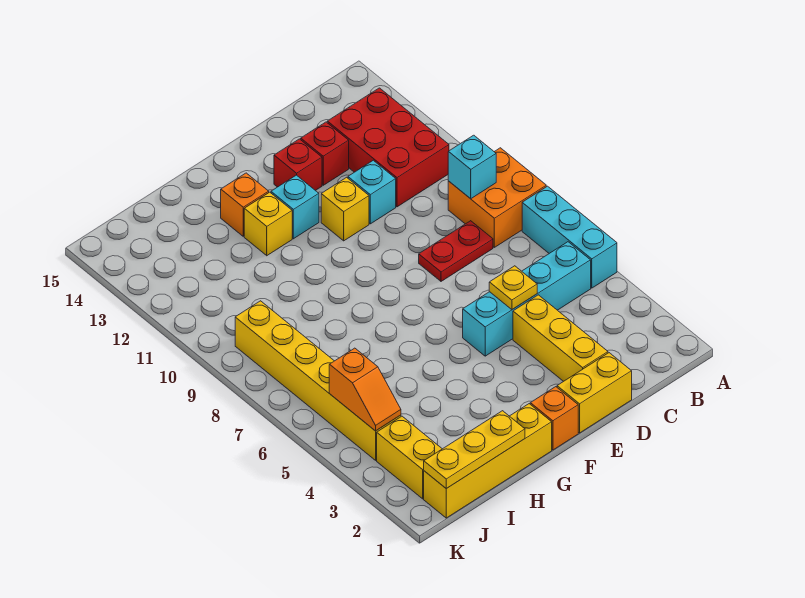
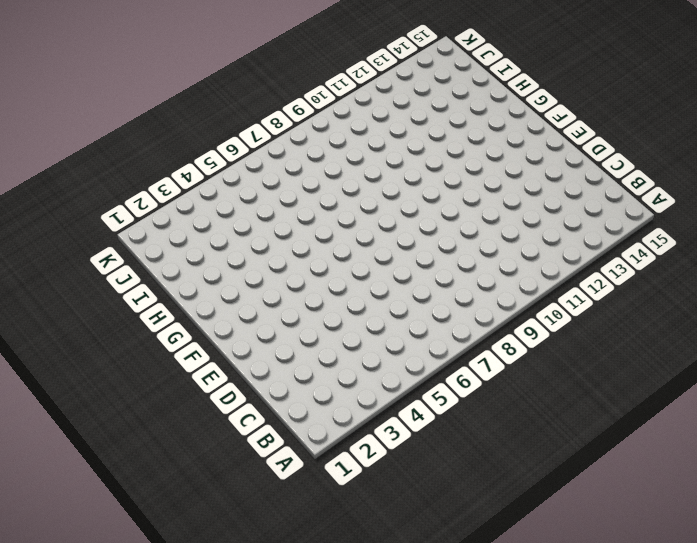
none -> cyan 1x3 brick [522,186,617,288]
none -> orange 2x2 brick [448,148,546,247]
none -> cyan 1x4 brick [463,242,591,356]

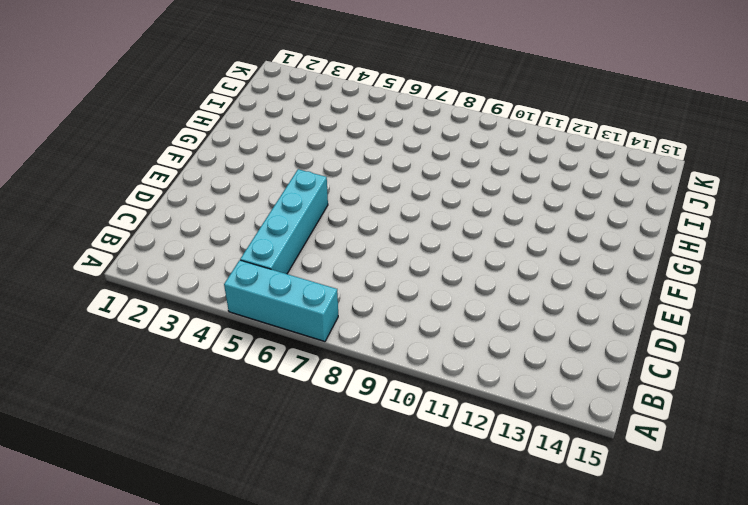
none -> orange 2x2 brick [448,148,546,247]
none -> red 2x3 brick [327,88,449,207]
none -> red 1x2 plate [419,221,493,281]

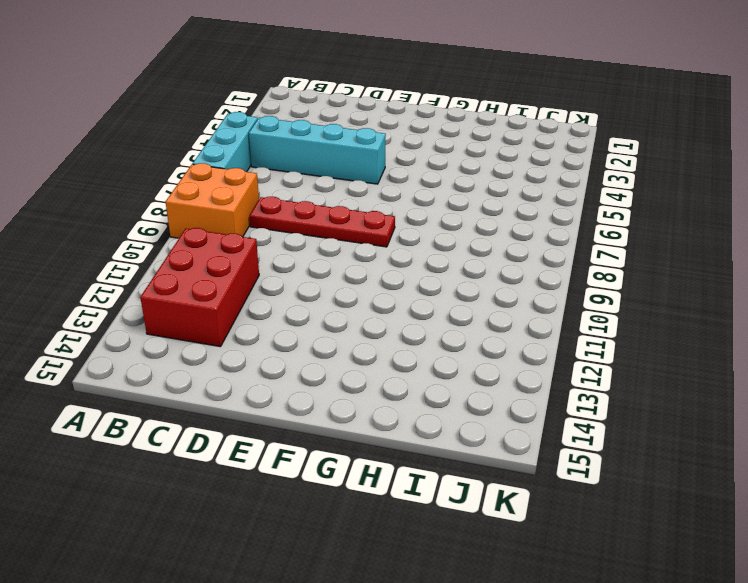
red 1x4 plate [250,197,395,247] -> red 1x2 plate [419,221,493,281]
none -> yellow 1x2 brick [557,353,632,433]
none -> yellow 1x3 brick [513,295,608,381]
none -> cyan 1x1 brick [348,160,396,224]

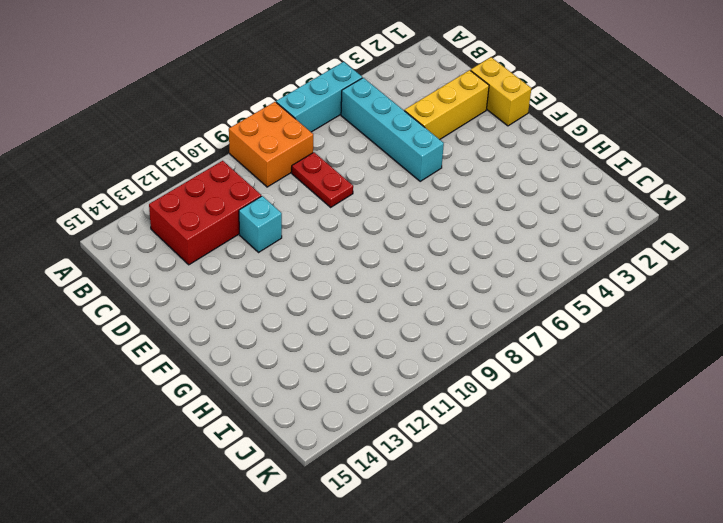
none -> red 1x1 brick [301,122,349,185]
none -> yellow 1x1 brick [321,177,369,241]
none -> red 1x1 brick [274,139,322,191]

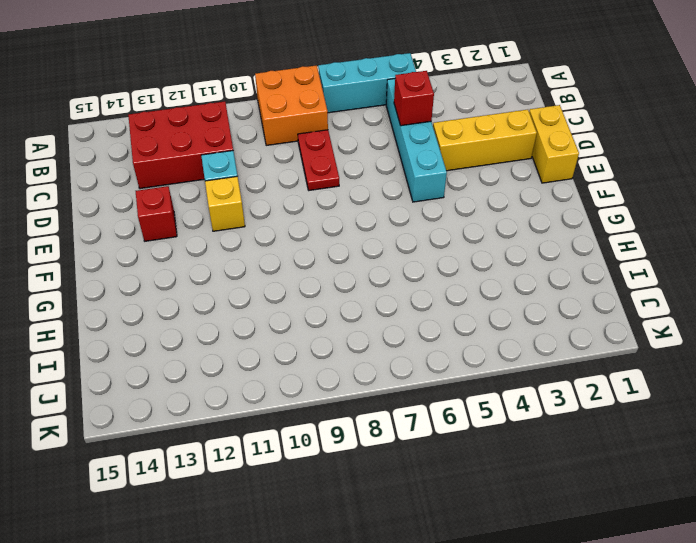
red 1x1 brick [394,71,434,126] -> red 1x1 brick moved to [301,122,349,185]
none -> orange 1x1 brick [530,387,578,450]
none -> cyan 1x1 brick [271,175,319,239]
none -> yellow 1x4 brick [424,404,552,518]

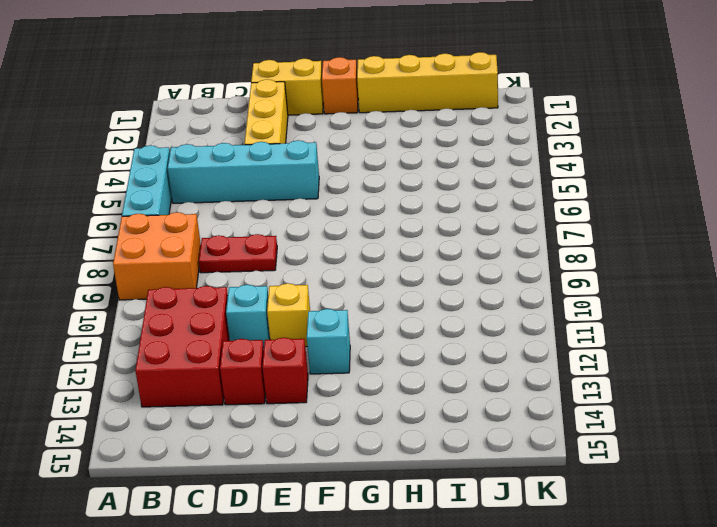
none -> yellow 1x1 brick [244,192,292,256]
none -> orange 1x1 brick [221,173,269,236]
none -> yellow 1x2 brick [377,416,442,499]

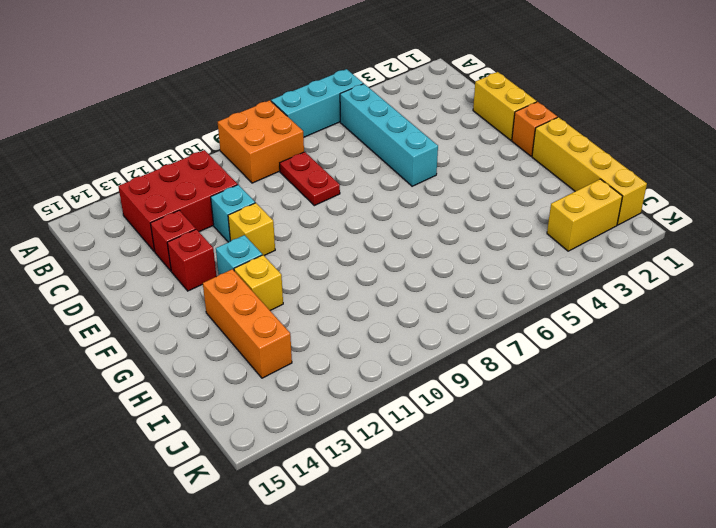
orange 1x3 brick [203,269,292,378] -> orange 1x1 brick [221,173,269,236]
none -> yellow 1x3 brick [513,295,608,381]
none -> yellow 1x6 brick [235,301,401,460]
none -> cyan 1x1 brick [448,135,496,199]

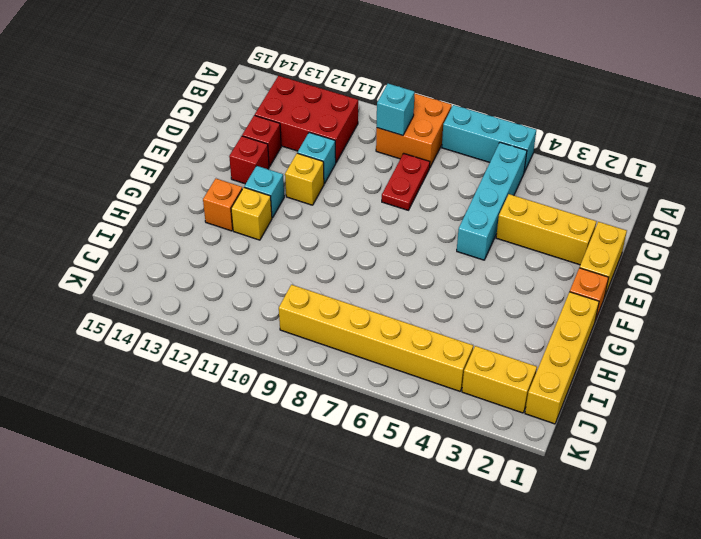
none -> yellow 1x1 plate [489,266,537,310]
none -> yellow 1x3 plate [424,411,525,489]
none -> orange 1x2 slope [329,348,401,431]

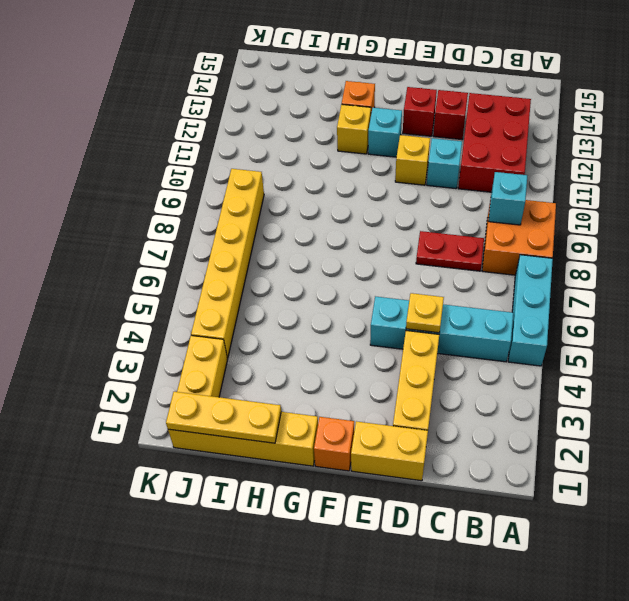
none -> orange 1x2 slope [329,348,401,431]

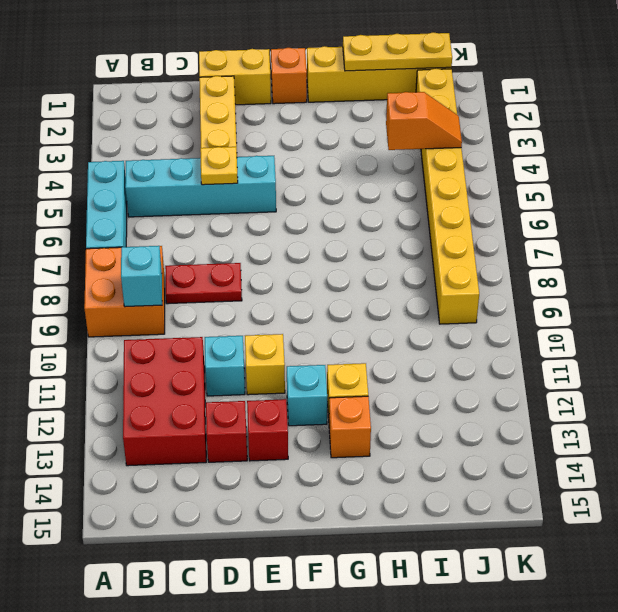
orange 1x2 slope [386,92,462,150] -> orange 1x2 slope turned to [329,348,401,431]

